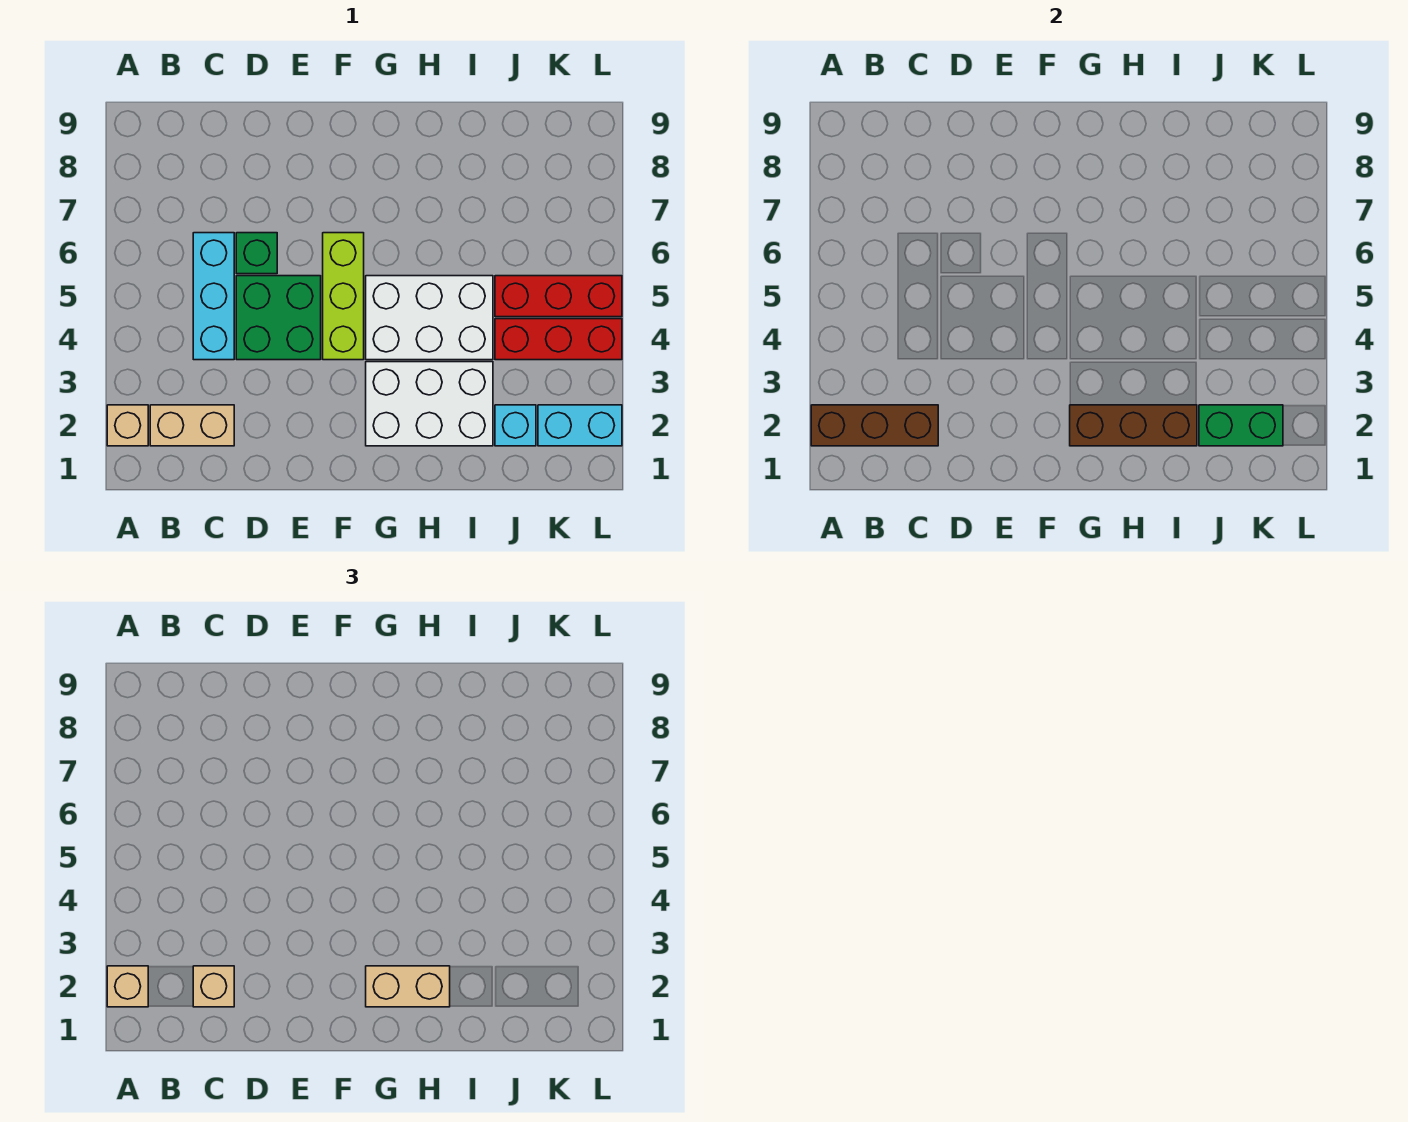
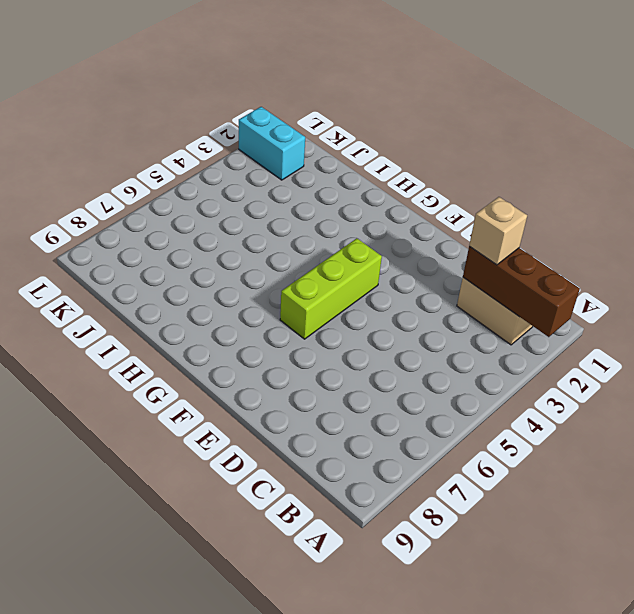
none -> tan 1x1 brick [107,405,148,446]
none -> cyan 1x3 brick [193,233,234,360]
none -> green 2x2 brick [236,276,321,360]

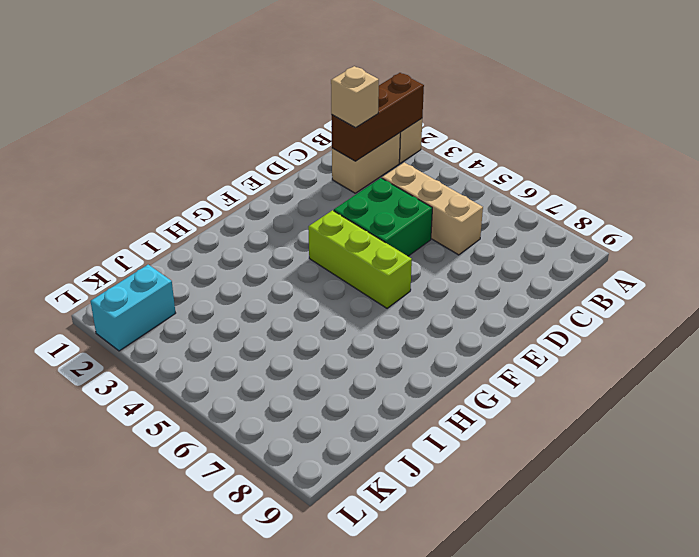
tan 1x3 brick [382,162,483,255] -> cyan 1x3 brick [193,233,234,360]
none -> green 1x1 brick [236,233,277,274]
none -> white 2x3 brick [366,362,493,446]
none -> white 2x3 brick [366,276,493,360]

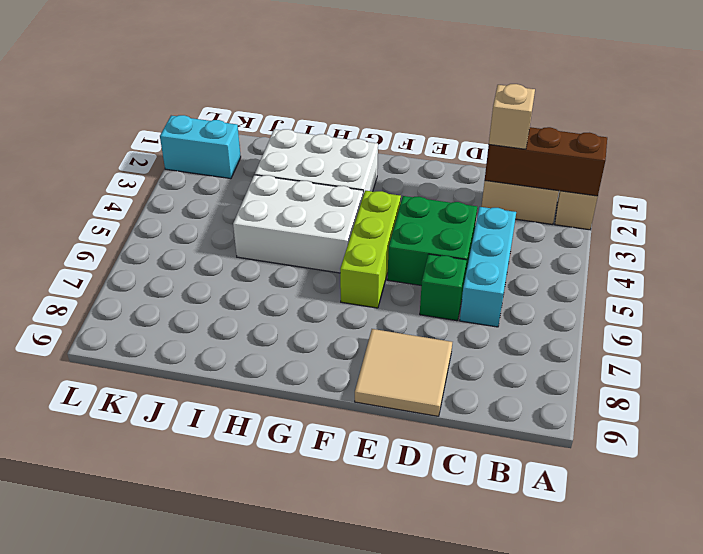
tan 2x2 tile [355,329,452,416] -> none
none -> cyan 1x1 brick [495,405,536,446]
none -> red 1x3 brick [495,319,622,360]
none -> red 1x3 brick [495,276,622,317]

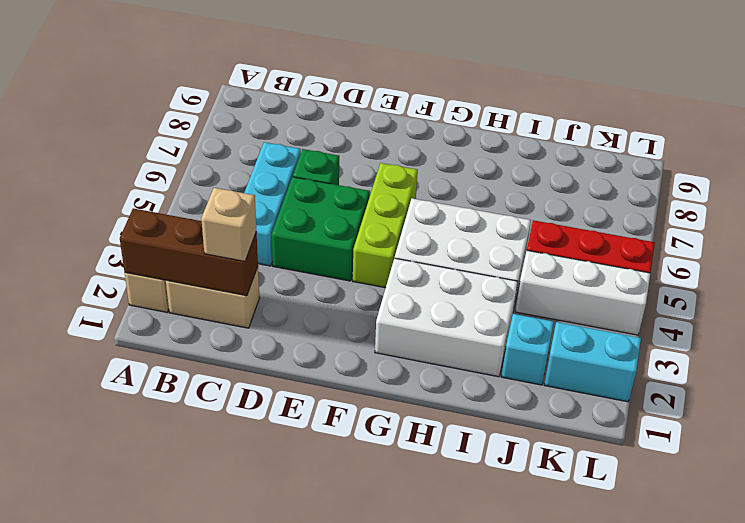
white 1x3 brick [515,250,650,335] -> red 1x3 brick [495,319,622,360]
none -> brown 1x3 brick [1070,405,1197,446]
none -> green 1x2 brick [1199,405,1283,446]
none -> tan 1x1 brick [107,966,148,1007]

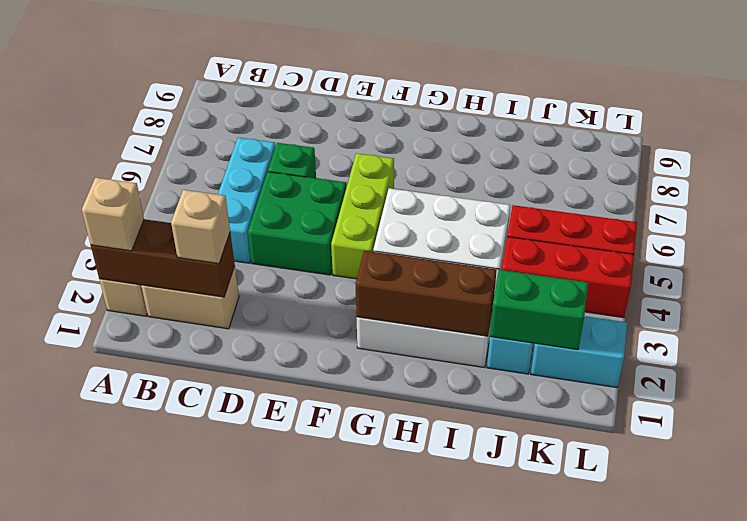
none -> tan 1x2 brick [366,966,450,1007]

